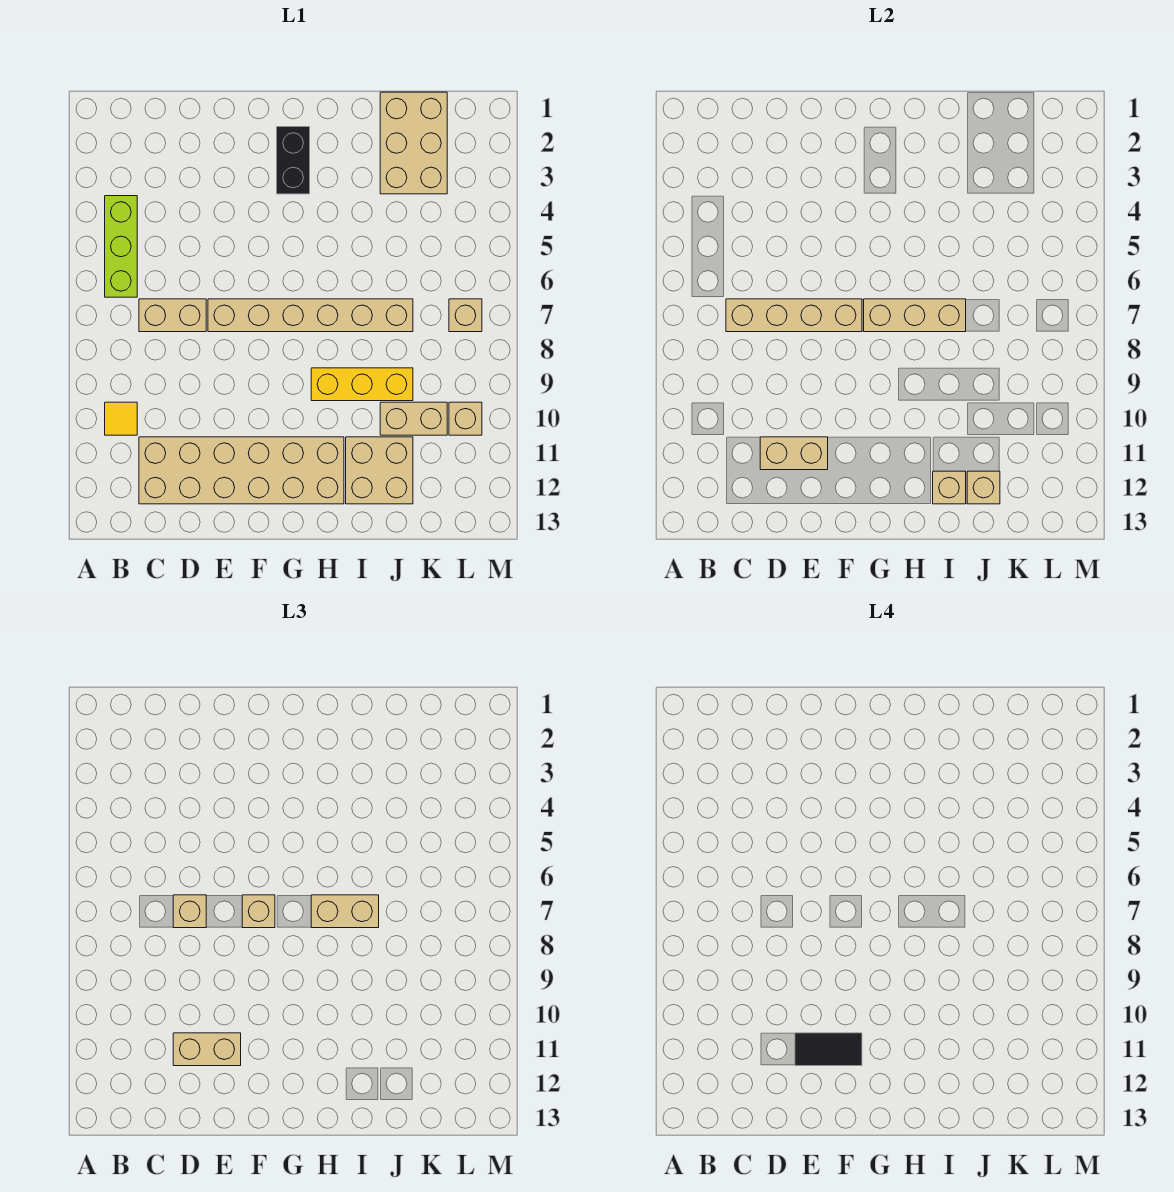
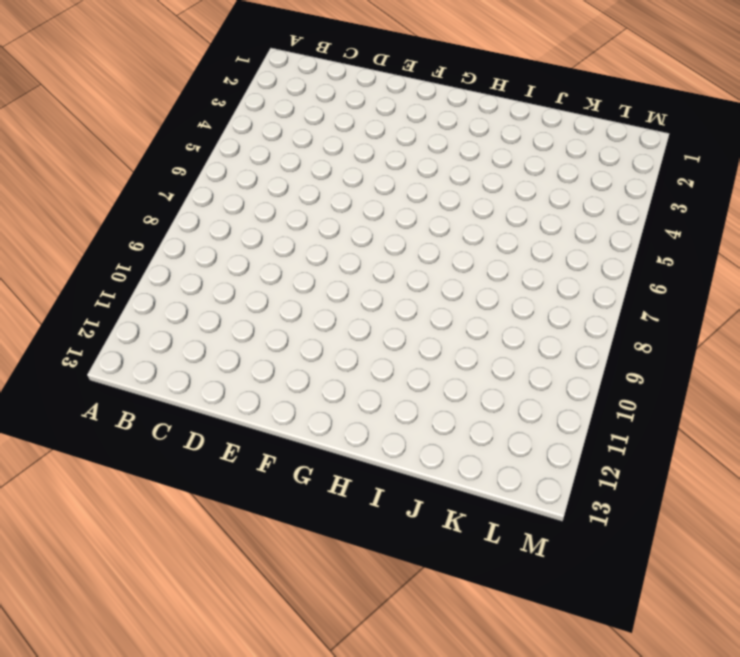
none -> lime 1x3 brick [105,196,137,297]
none -> yellow 1x1 tile [105,402,137,435]
none -> tan 1x2 brick [139,299,206,332]

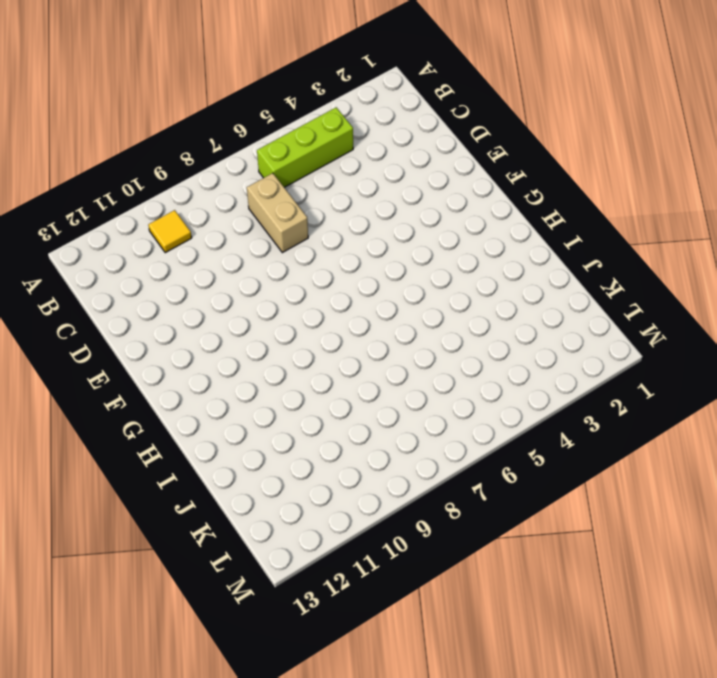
none -> tan 2x6 brick [139,437,344,504]
none -> tan 1x6 brick [208,299,413,332]
none -> black 1x2 brick [277,127,310,194]

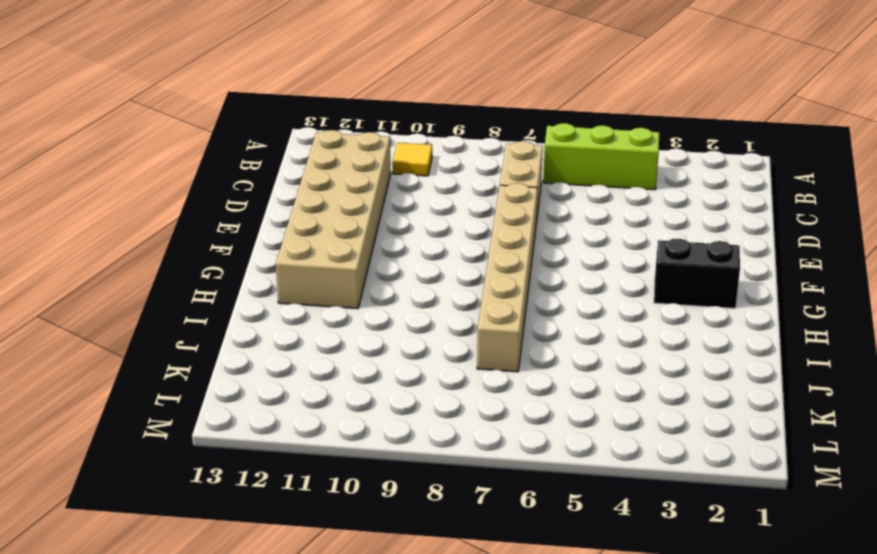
none -> yellow 1x3 brick [311,368,413,401]
none -> tan 2x2 brick [346,437,413,504]
none -> tan 2x3 brick [380,92,447,194]

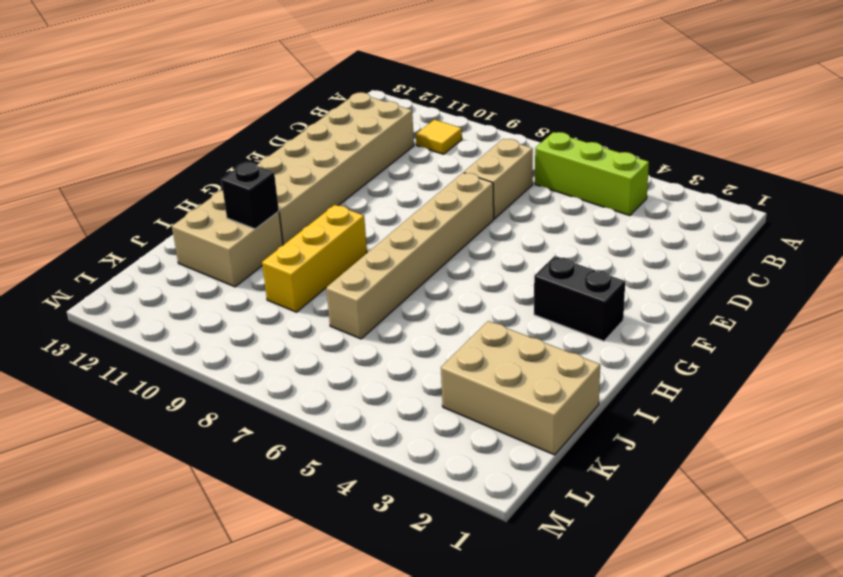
black 1x1 brick [221,162,279,229] -> none
none -> tan 1x2 brick [380,402,447,435]
none -> tan 1x1 brick [449,299,482,332]
none -> tan 1x1 brick [449,402,482,435]

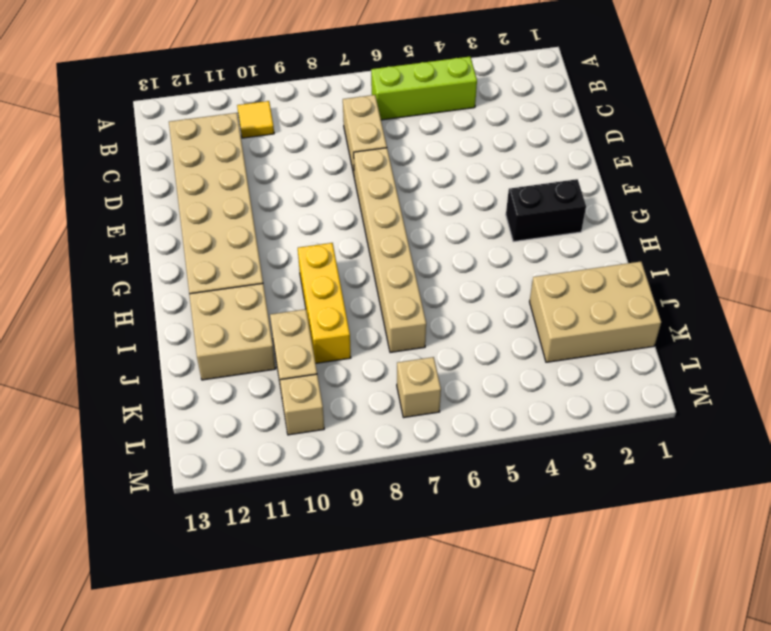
none -> tan 1x4 brick [726,299,862,332]
none -> tan 1x2 brick [760,437,828,470]
none -> tan 1x3 brick [864,299,966,332]

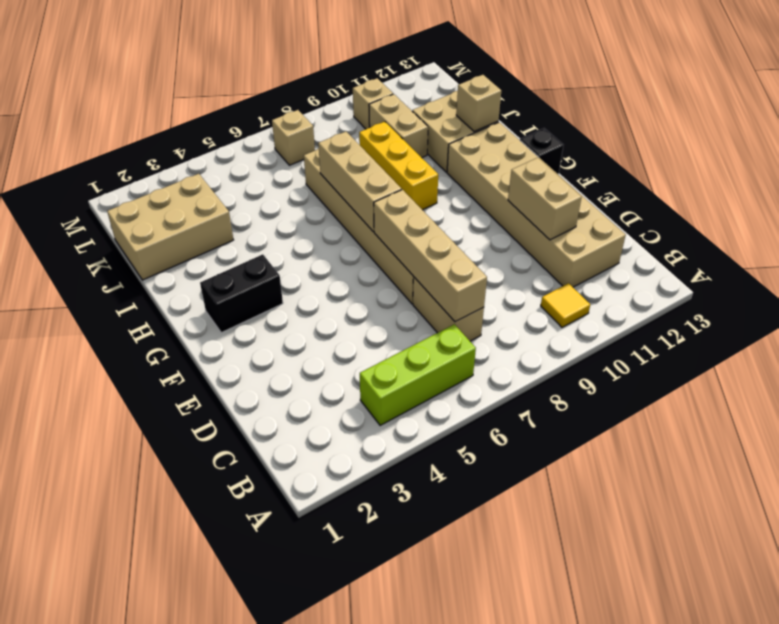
black 1x1 brick [520,128,563,174] -> none
none -> tan 1x1 brick [967,471,1000,504]
none -> tan 1x1 brick [173,895,206,928]
none -> tan 1x2 brick [173,1033,241,1066]

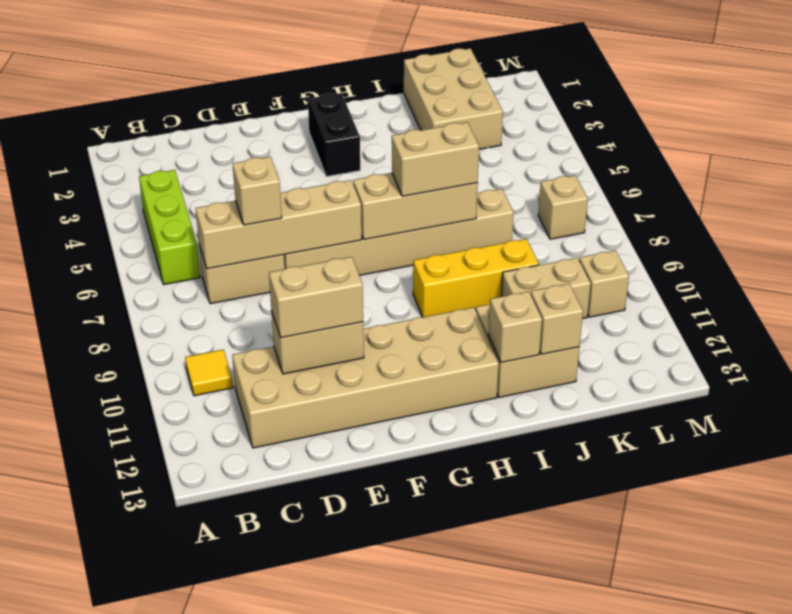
none -> tan 1x1 brick [242,895,275,928]
none -> black 1x2 tile [795,1033,862,1066]

